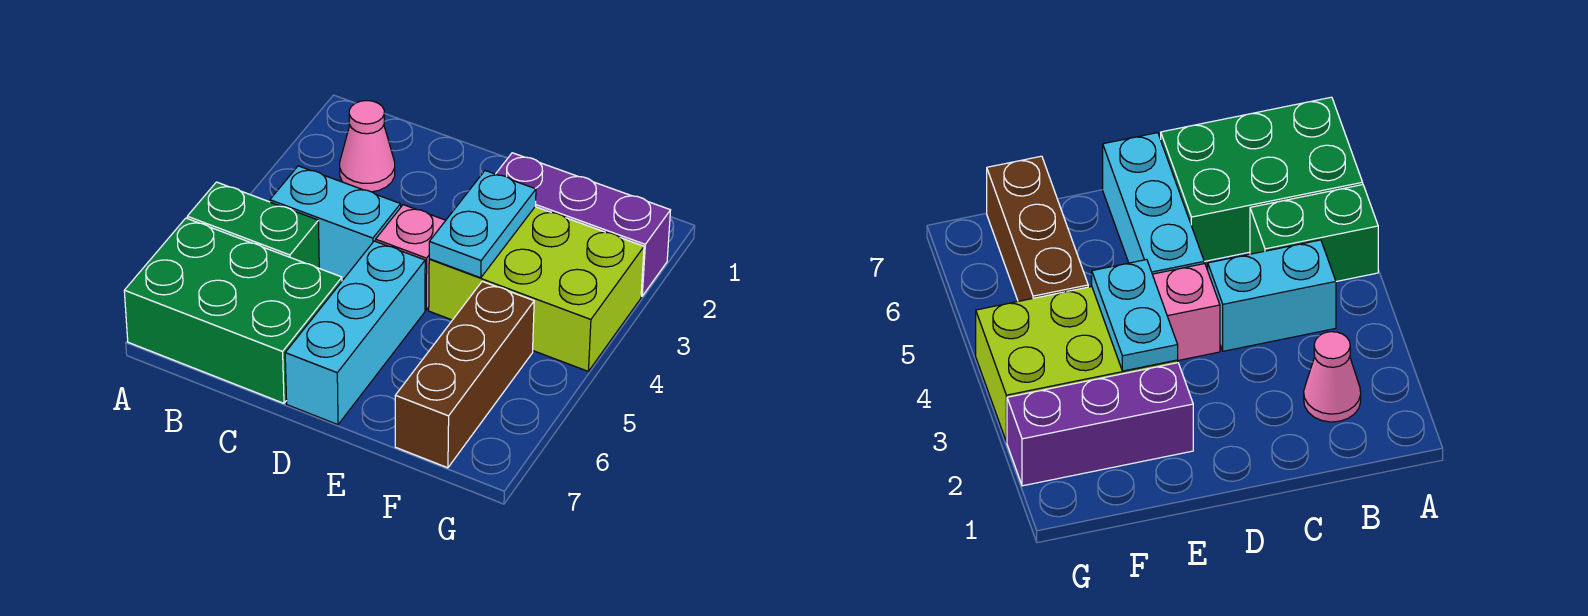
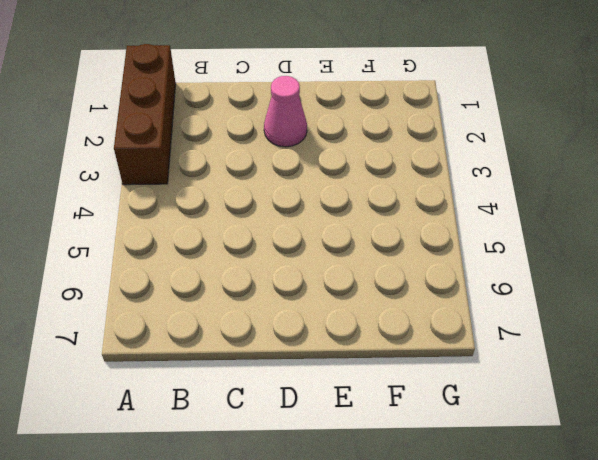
brown 1x3 brick [114,44,176,185] -> brown 1x3 brick moved to [395,281,534,468]
pink 1x1 cone [264,76,307,147] -> pink 1x1 cone moved to [340,101,395,192]
none -> green 1x2 brick [187,182,319,268]
none -> green 2x3 brick [124,218,342,403]

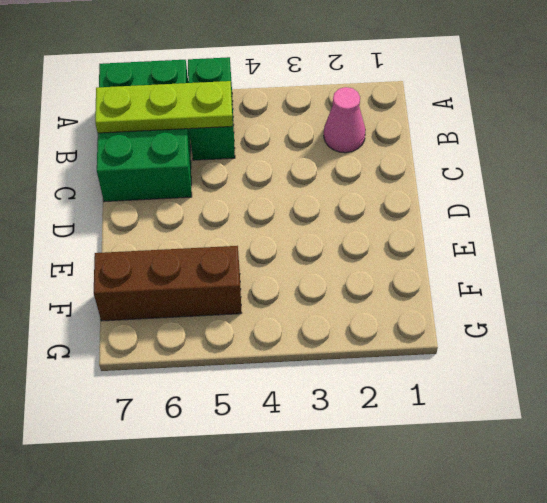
lime 1x3 plate [95,81,233,133] -> none
none -> cyan 1x2 brick [270,166,401,279]
none -> pink 1x1 brick [376,205,446,310]

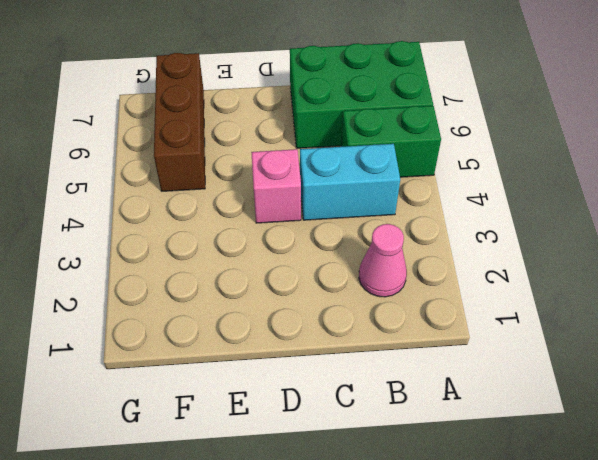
none -> cyan 1x3 brick [285,241,425,425]
none -> purple 1x3 brick [496,153,671,296]

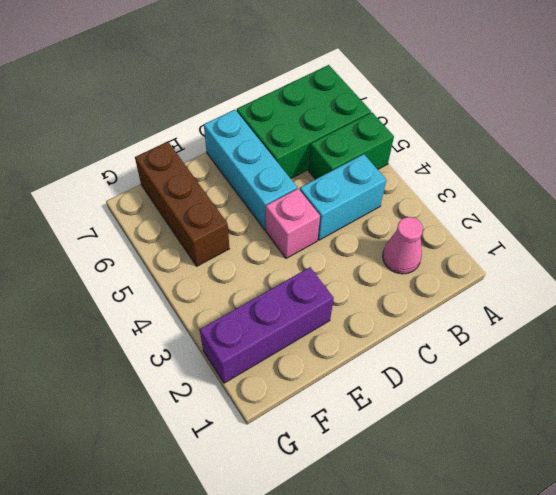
none -> lime 2x3 brick [429,207,644,371]
none -> cyan 1x2 plate [429,171,536,278]

